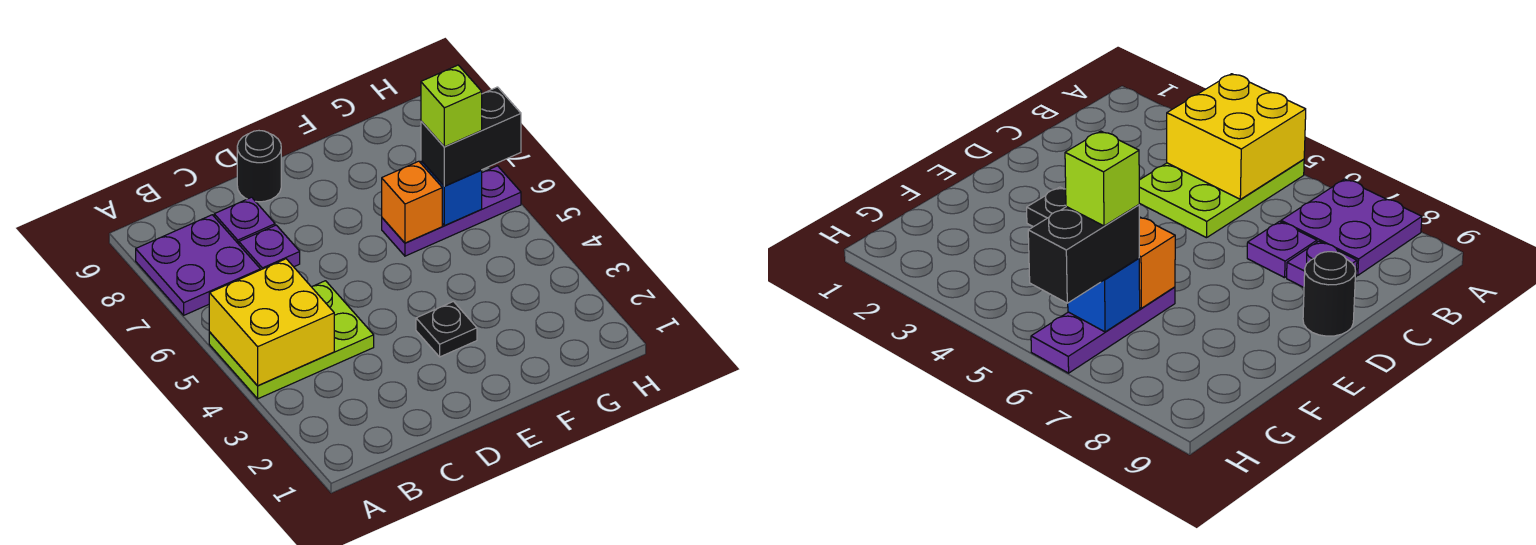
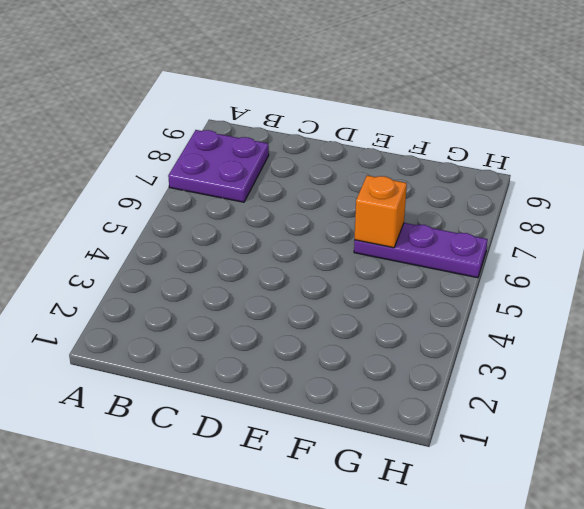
none -> lime 2x3 plate [209,281,374,399]
none -> purple 1x1 plate [239,225,300,270]
none -> purple 1x1 plate [214,197,275,244]

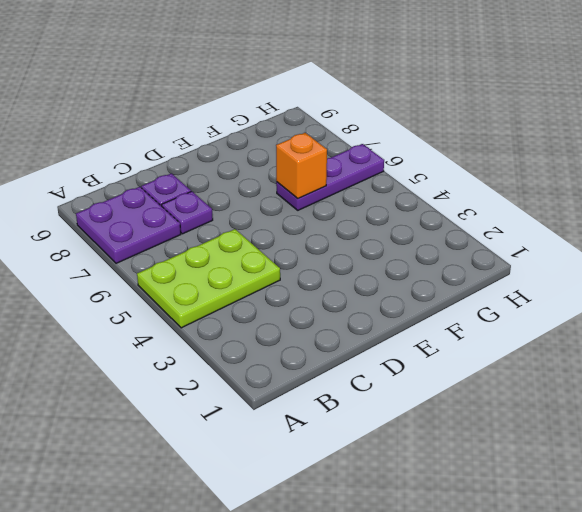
none -> black 1x1 round brick [237,131,281,202]
none -> black 1x1 plate [416,302,477,357]
none -> yellow 2x2 brick [209,259,334,386]

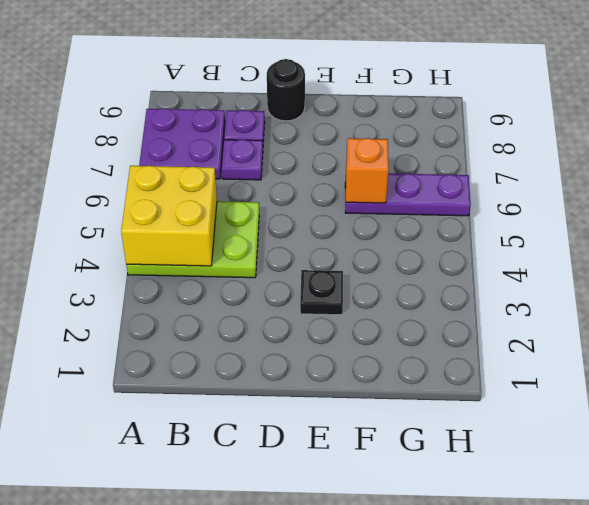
none -> blue 1x1 brick [421,161,482,226]
none -> black 1x2 brick [421,87,521,186]
none -> lime 1x1 brick [421,65,482,147]

